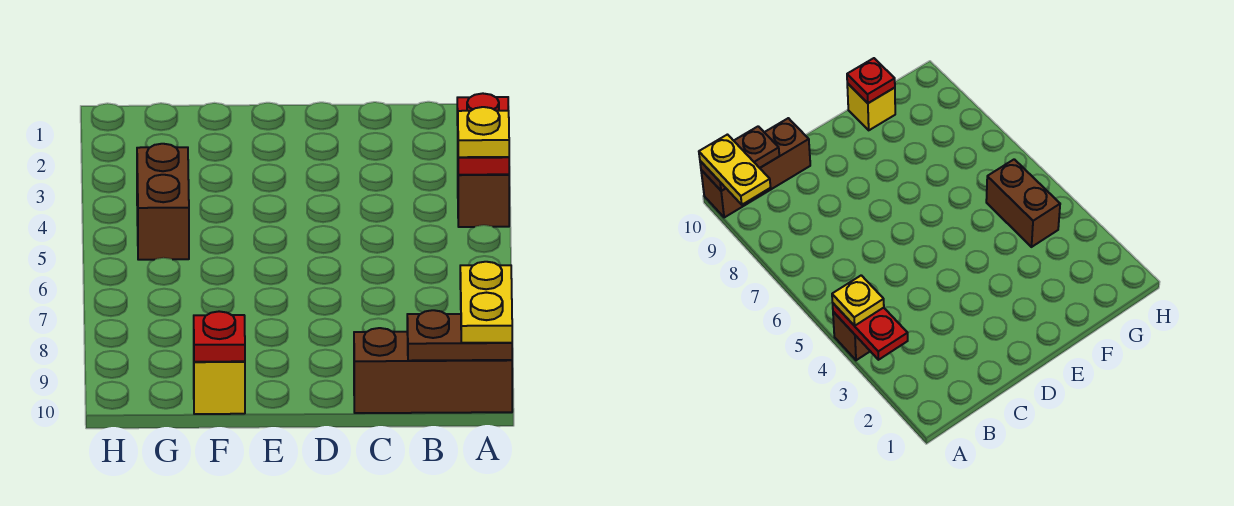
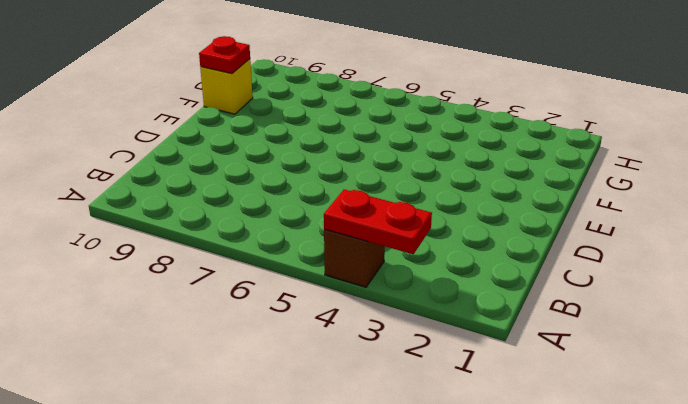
none -> brown 1x3 brick [354,328,512,413]
none -> brown 1x2 brick [137,144,189,260]

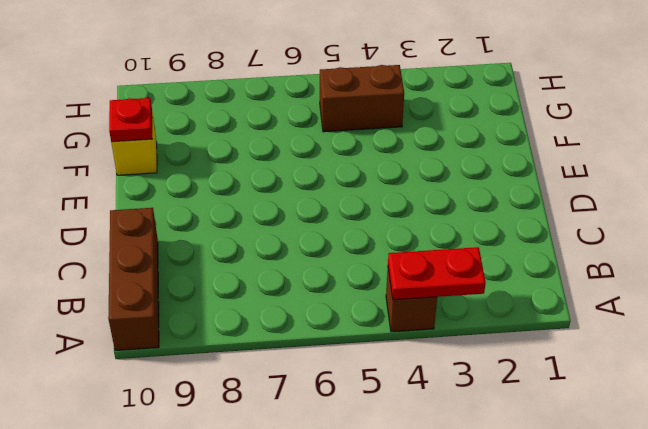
none -> brown 1x2 plate [407,310,512,361]
none -> yellow 1x1 plate [458,107,509,157]

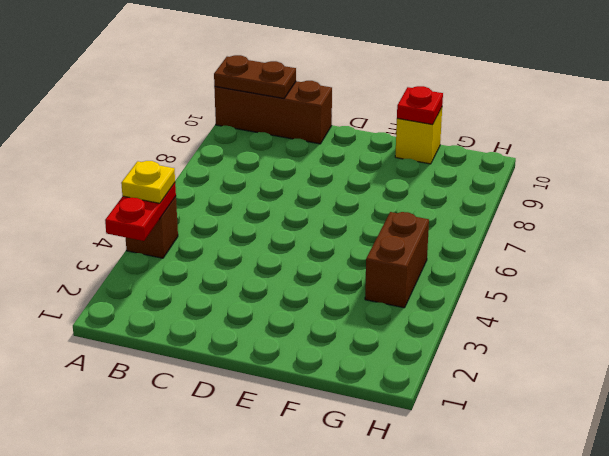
none -> yellow 1x2 plate [460,262,512,343]

